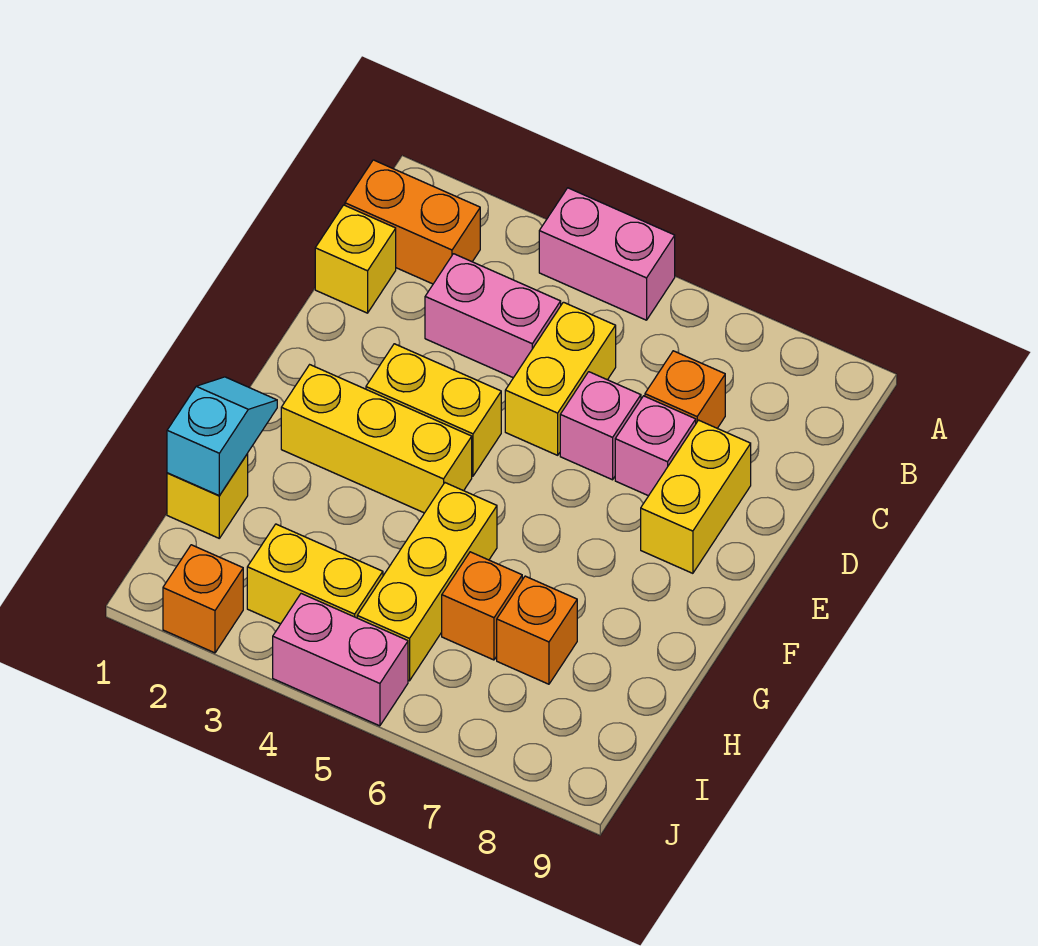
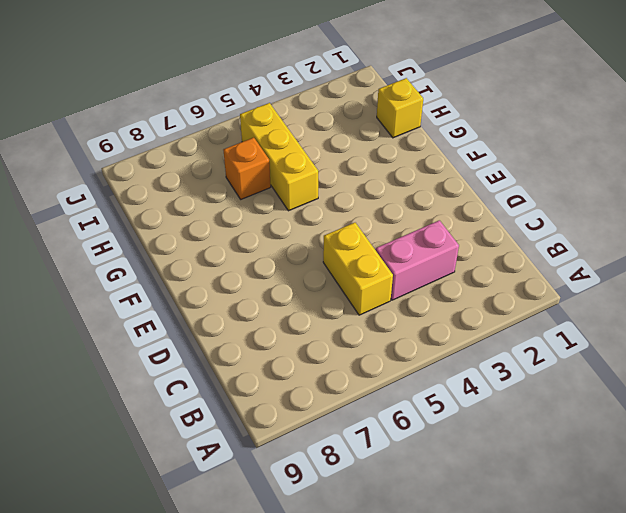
none -> pink 1x2 brick [539,188,675,320]
none -> orange 1x2 brick [345,160,480,284]
none -> yellow 1x1 brick [315,205,396,313]

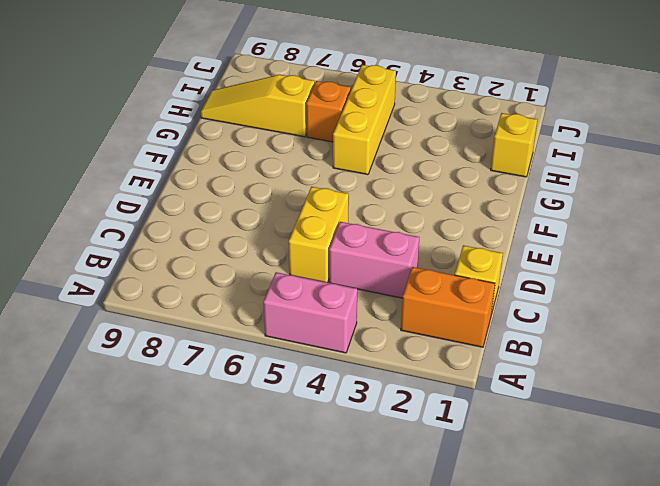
yellow 1x3 slope [201,75,315,137] -> orange 1x1 brick [497,576,577,684]
none -> orange 1x1 brick [645,351,725,428]
none -> pink 1x1 brick [560,372,641,480]
none -> pink 1x1 brick [615,396,696,496]

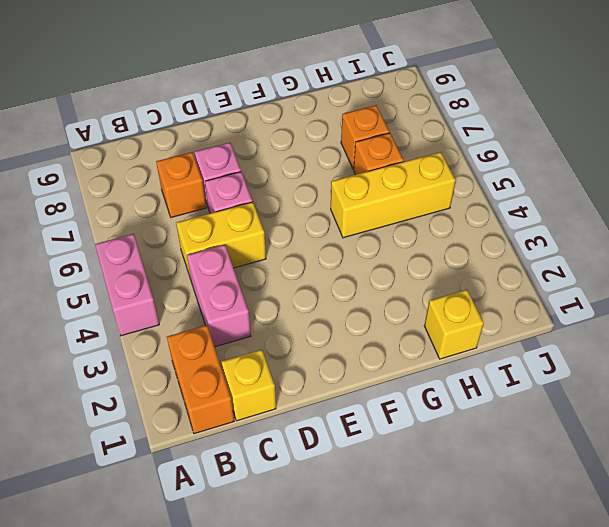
none -> yellow 1x2 brick [641,420,751,573]
none -> yellow 1x2 brick [366,344,501,476]
none -> yellow 1x3 brick [281,365,472,513]

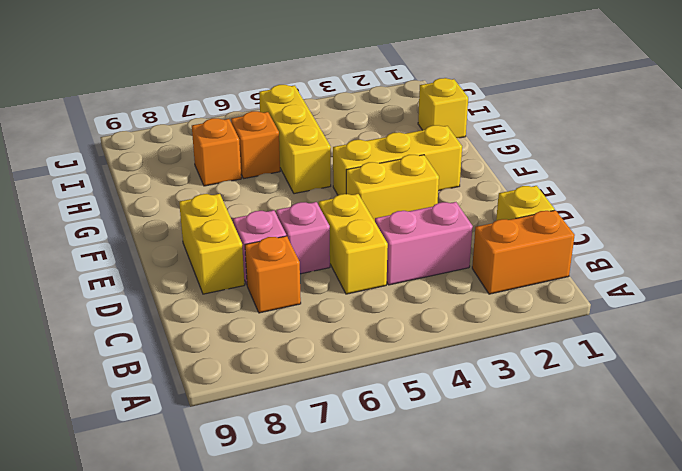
none -> pink 1x2 brick [539,188,675,320]
none -> yellow 1x2 brick [247,524,383,624]
none -> orange 1x1 brick [163,545,243,653]

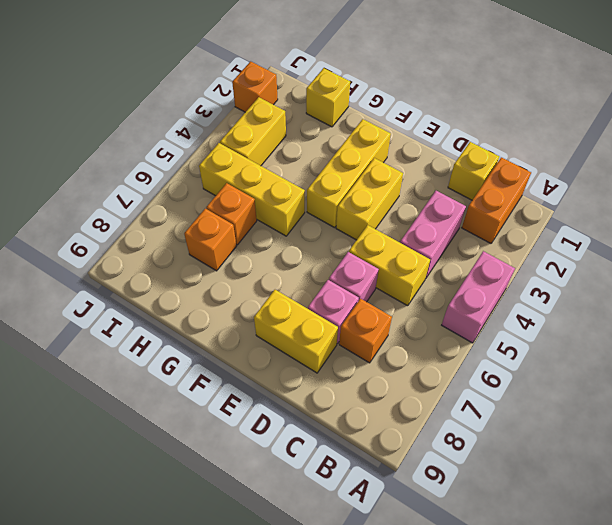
none -> pink 1x2 brick [273,594,408,726]
none -> cyan 1x2 slope [167,377,277,496]

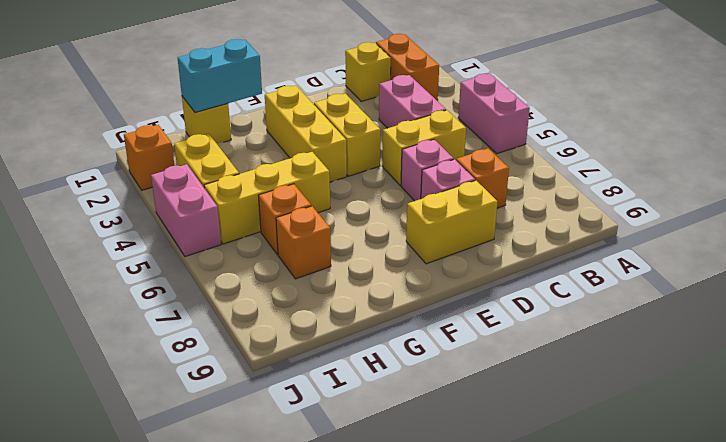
cyan 1x2 brick [178,39,262,113] -> cyan 1x2 slope [167,377,277,496]

